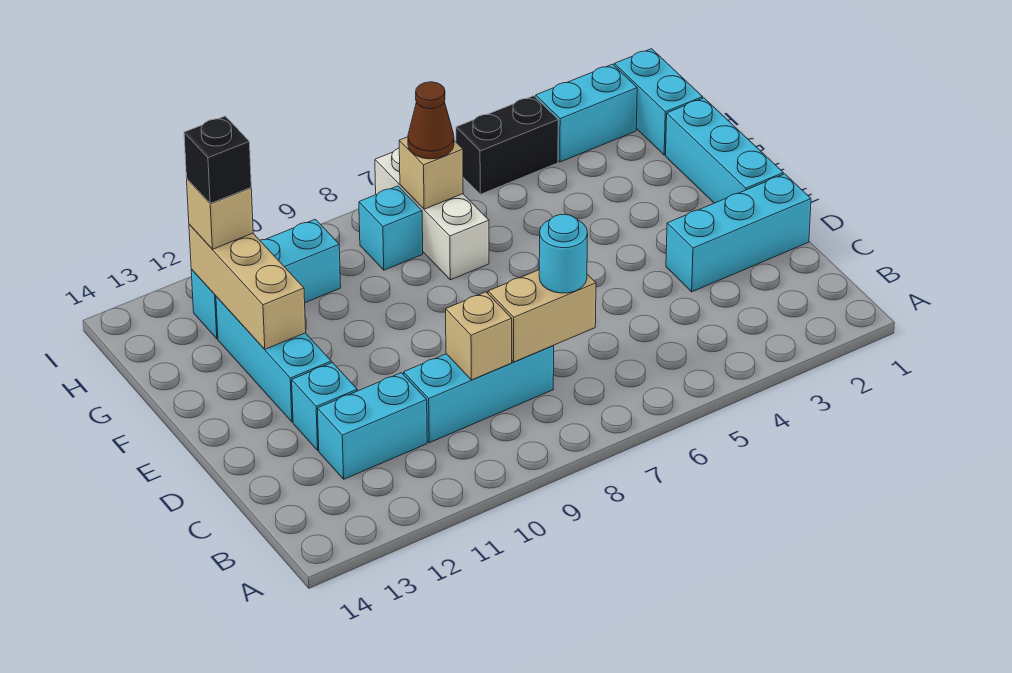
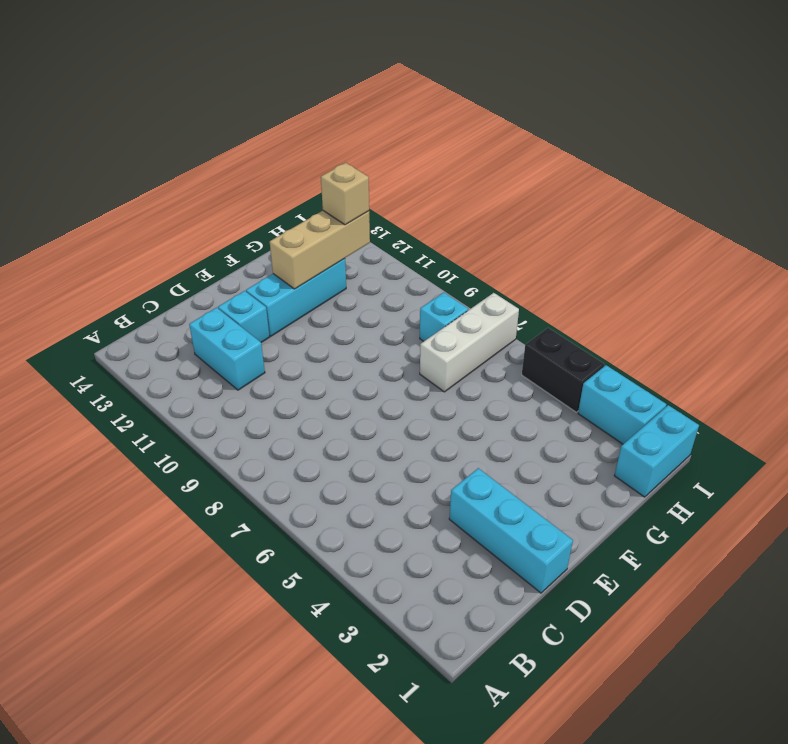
none -> cyan 1x3 brick [404,345,554,443]
none -> cyan 1x3 brick [666,98,783,203]
none -> cyan 1x3 brick [191,219,341,339]

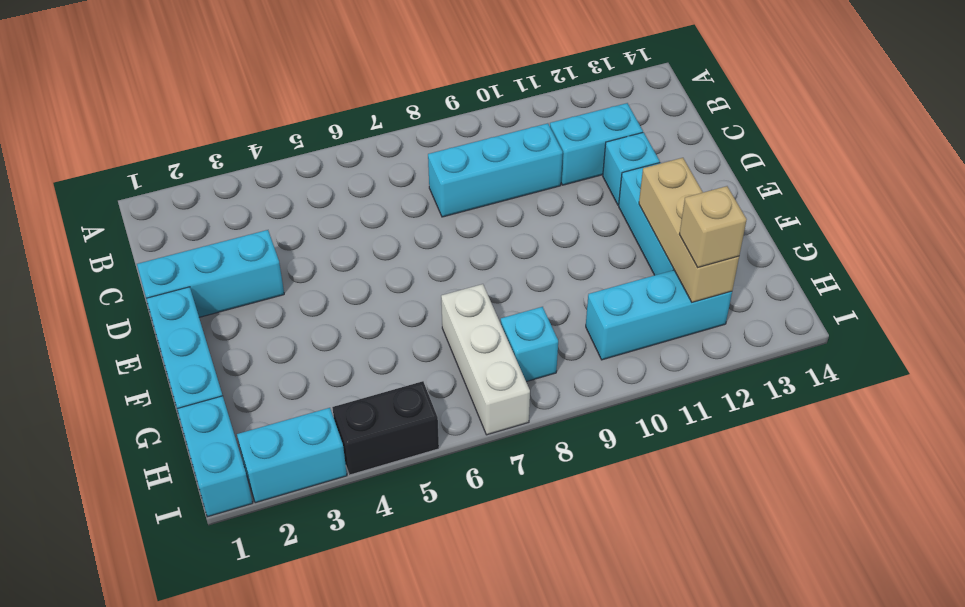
none -> tan 1x2 brick [488,270,596,362]
none -> tan 1x1 brick [446,292,512,380]
none -> tan 1x1 brick [399,137,463,209]

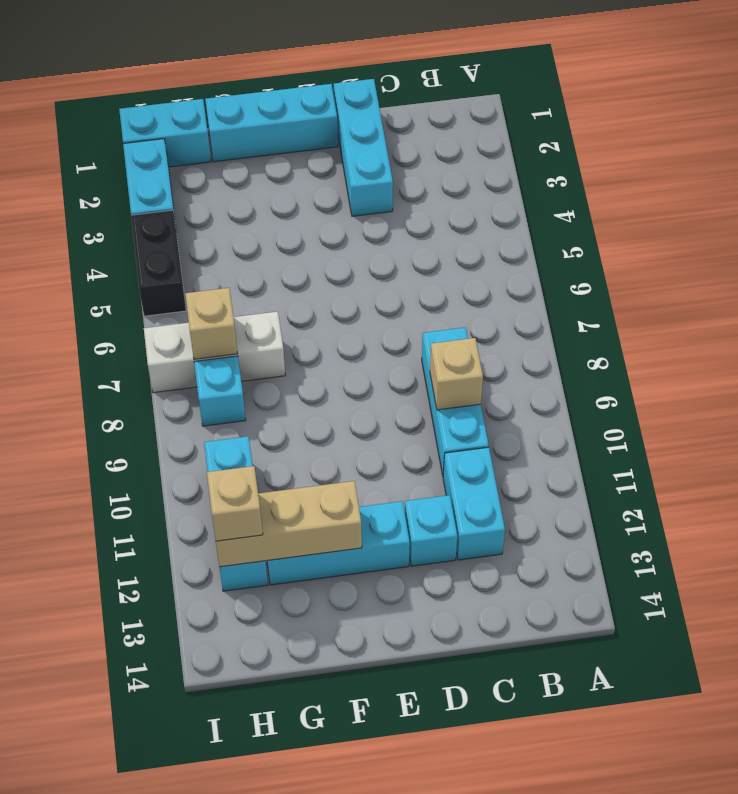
none -> tan 1x2 brick [488,270,596,362]
none -> cyan 1x1 round brick [539,214,588,293]
none -> brown 1x1 cone [408,82,454,159]

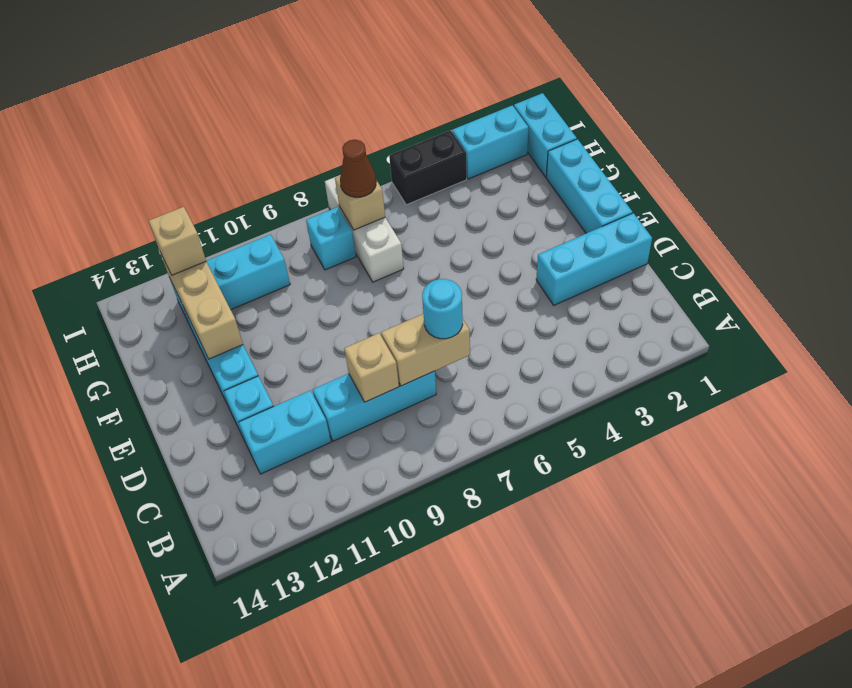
none -> black 1x1 brick [184,116,251,203]

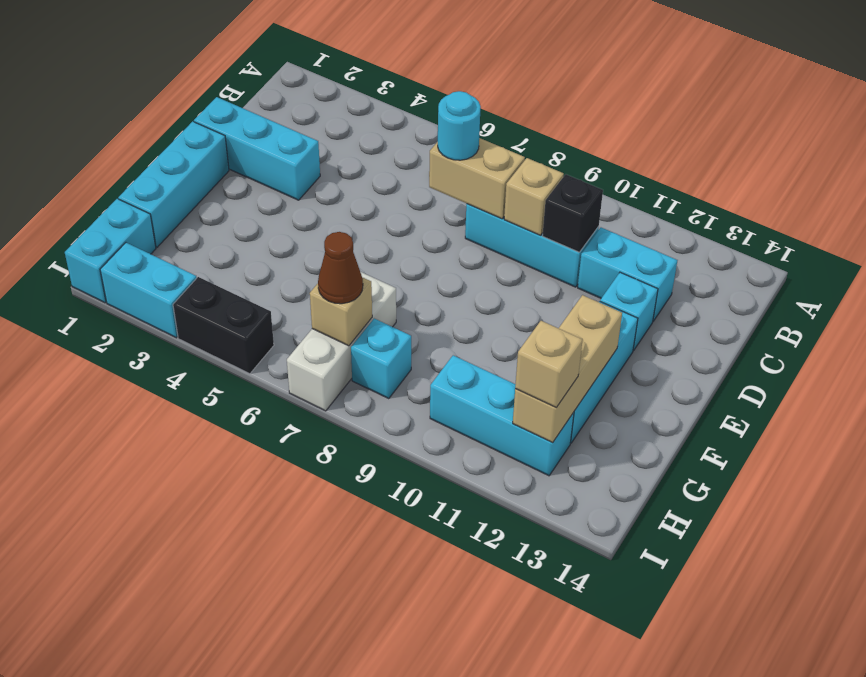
black 1x1 brick [543,174,603,252] -> black 1x1 brick moved to [184,116,251,203]

